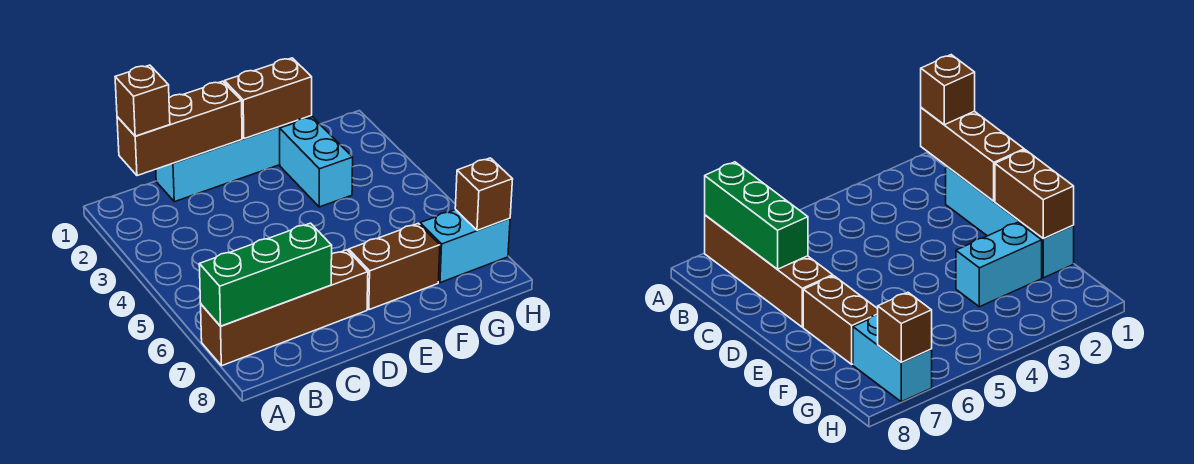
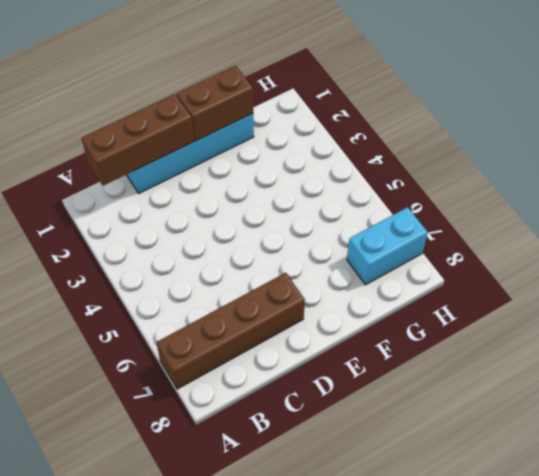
none -> brown 1x2 brick [349,223,440,310]
none -> cyan 1x2 brick [280,117,353,207]

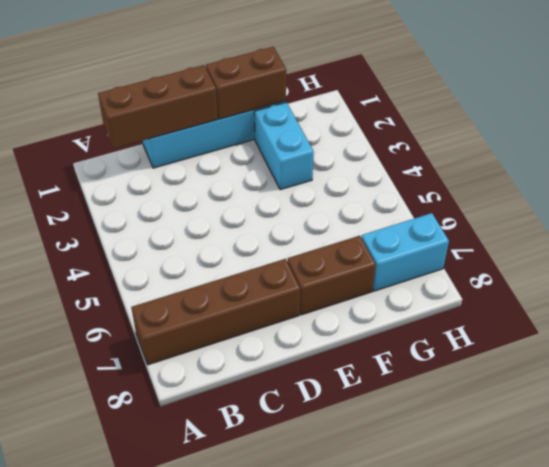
none -> green 1x3 brick [199,223,332,326]
none -> brown 1x1 brick [455,158,513,230]

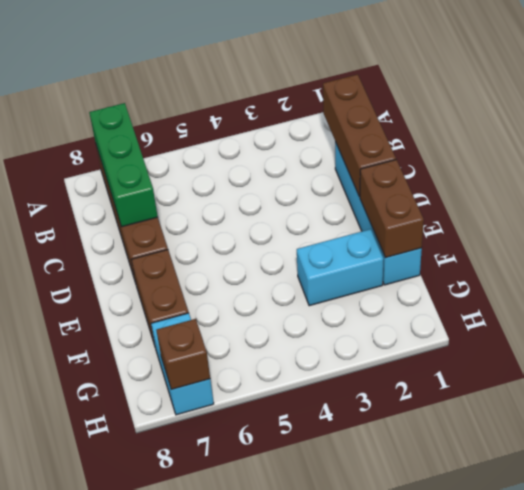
none -> brown 1x1 brick [115,65,170,136]

